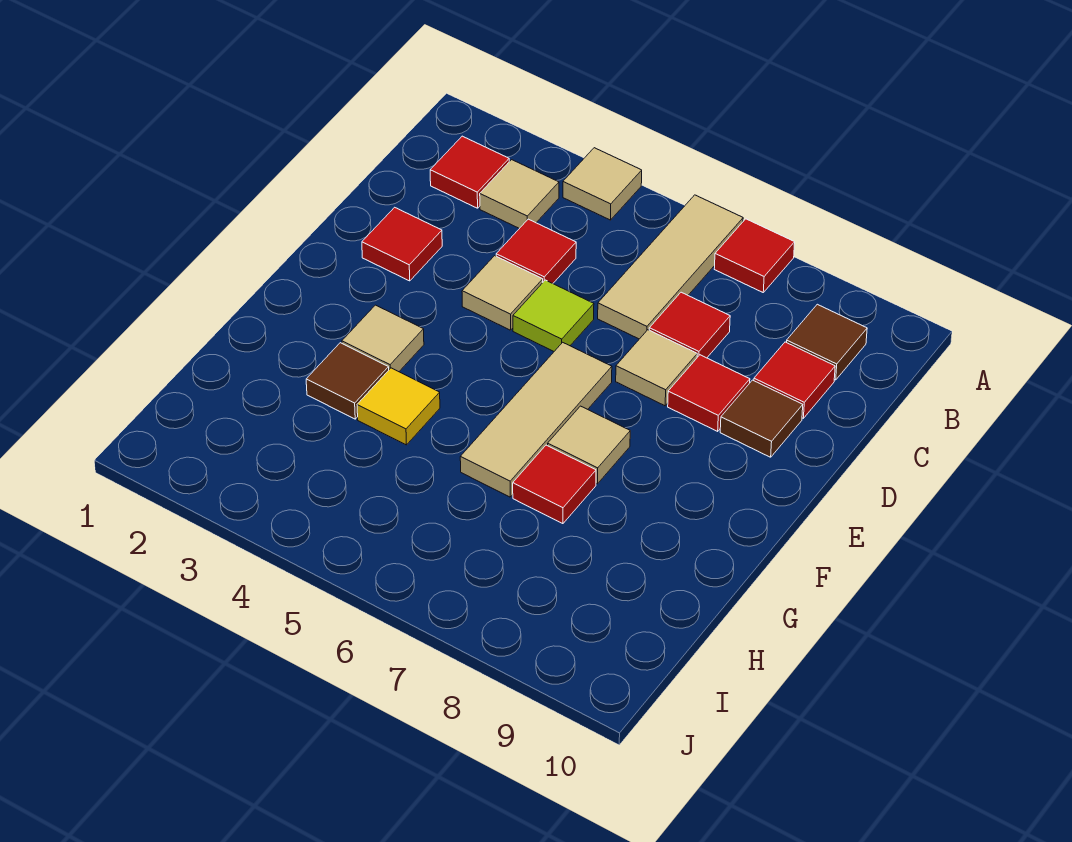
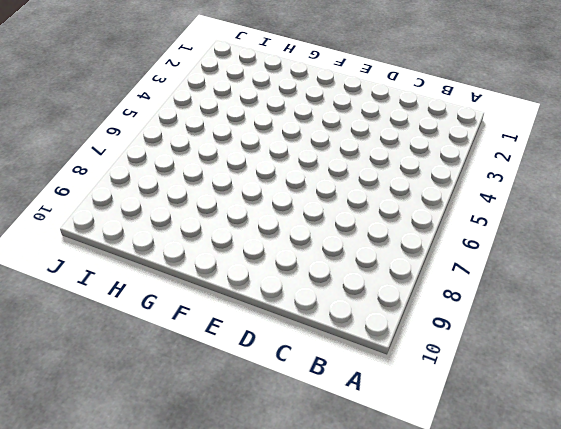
none -> tan 1x1 tile [563,148,642,220]
none -> tan 1x3 tile [598,195,743,339]
none -> red 1x1 tile [714,219,795,292]

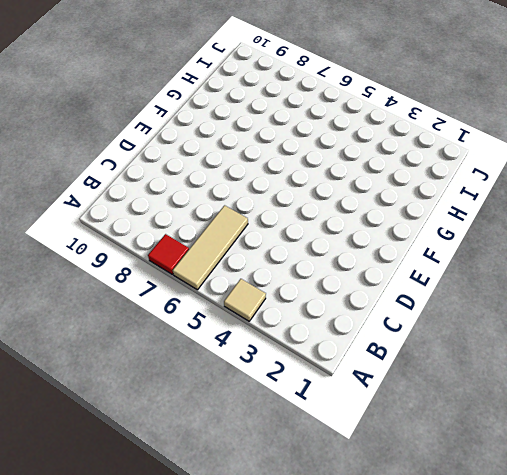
none -> red 1x1 tile [430,136,509,208]
none -> tan 1x1 tile [480,160,559,228]
none -> brown 1x1 tile [786,304,867,380]

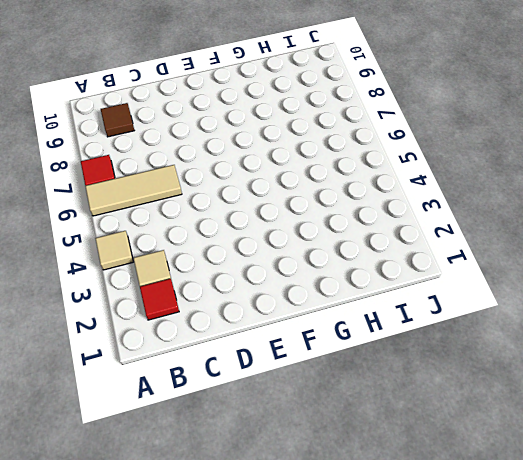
none -> red 1x1 tile [496,219,576,283]
none -> red 1x1 tile [649,292,730,358]
none -> red 1x1 tile [754,342,835,418]

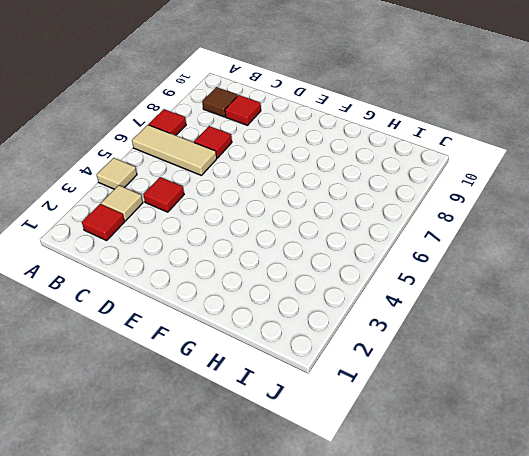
none -> red 1x1 tile [362,207,442,281]
none -> tan 1x1 tile [462,256,543,330]
none -> lime 1x1 tile [513,280,594,351]

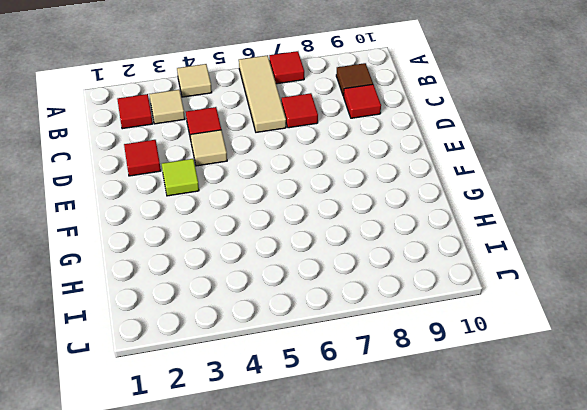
lime 1x1 tile [162,159,199,196] -> lime 1x1 tile moved to [513,280,594,351]
none -> tan 1x1 tile [616,330,697,406]
none -> red 1x1 tile [668,355,750,431]
none -> brown 1x1 tile [720,380,803,457]

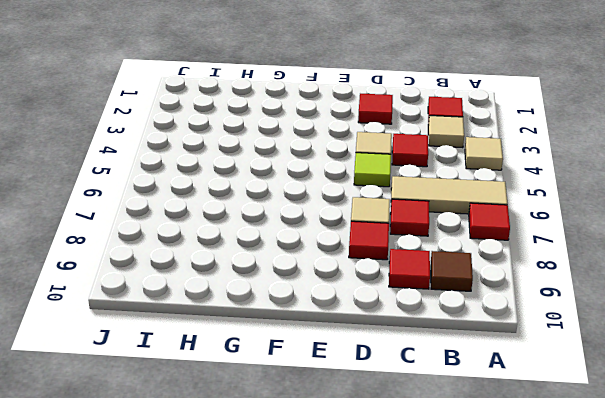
none -> brown 1x1 tile [720,380,803,457]
none -> tan 1x3 tile [460,342,612,497]
none -> tan 1x1 tile [342,305,424,372]

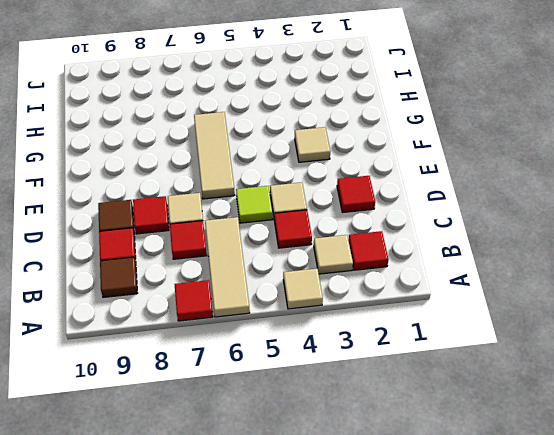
none -> tan 1x1 tile [548,406,630,484]
none -> brown 1x1 tile [306,343,389,419]
none -> yellow 1x1 tile [357,368,440,445]

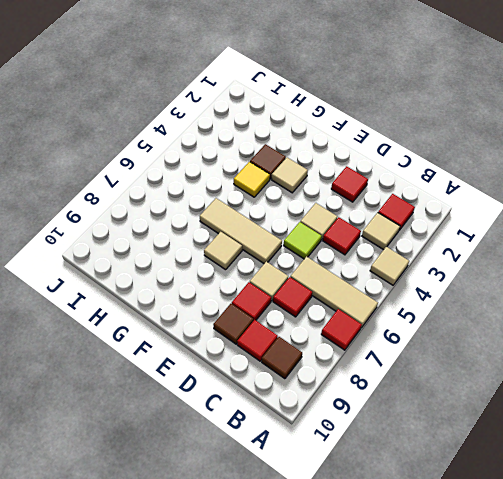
none -> red 1x1 tile [513,445,596,524]

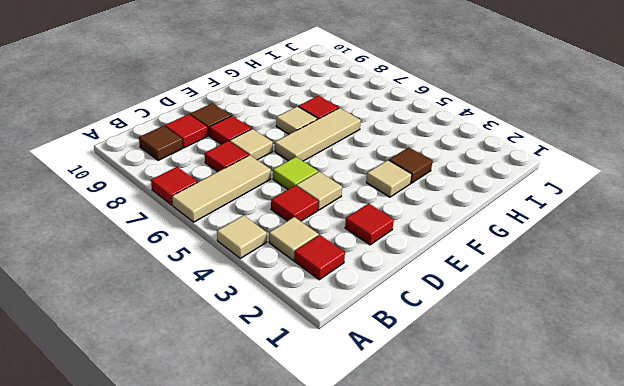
none -> yellow 1x1 tile [357,368,440,445]

